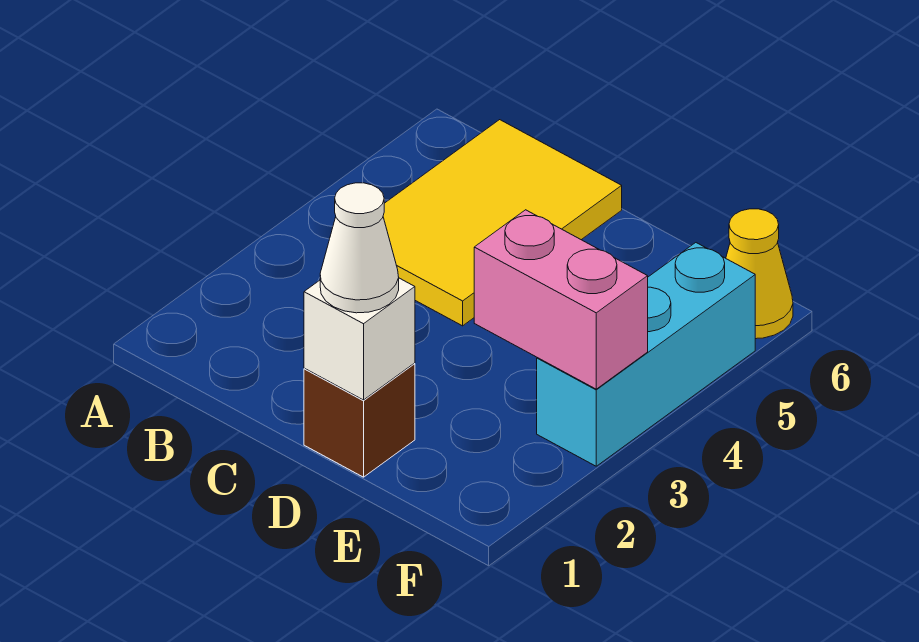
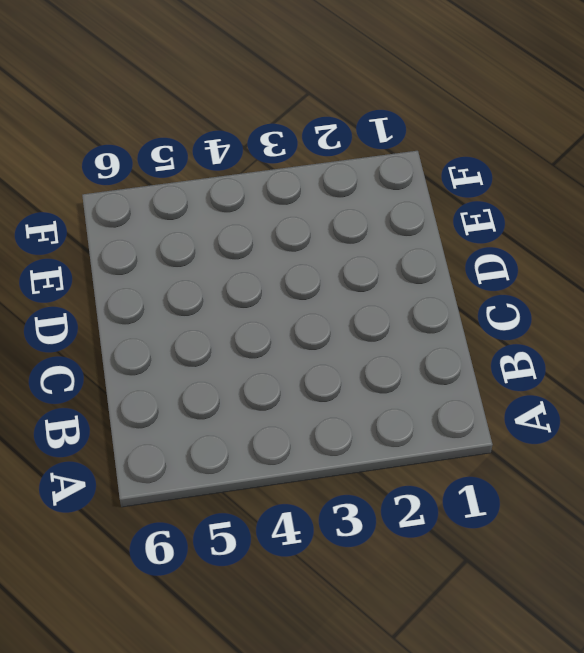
none -> yellow 2x3 tile [383,120,622,326]
none -> brown 1x1 brick [304,364,415,477]

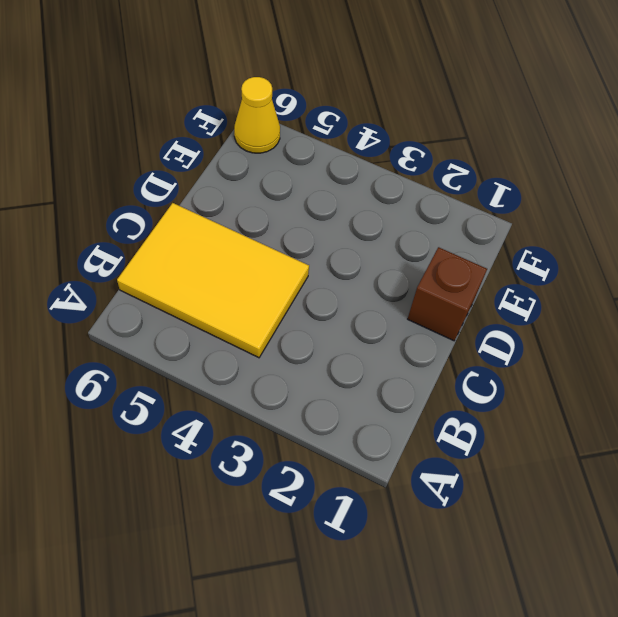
none -> cyan 1x3 brick [537,243,755,466]
none -> white 1x1 brick [304,278,415,400]

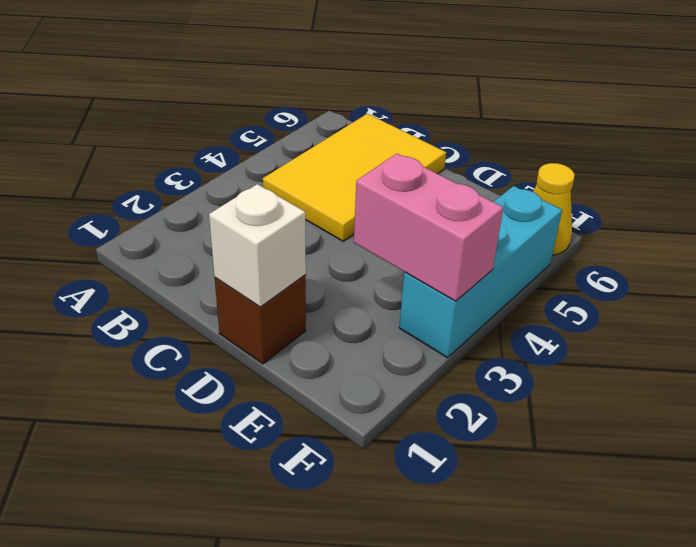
none -> white 1x1 cone [320,183,399,313]

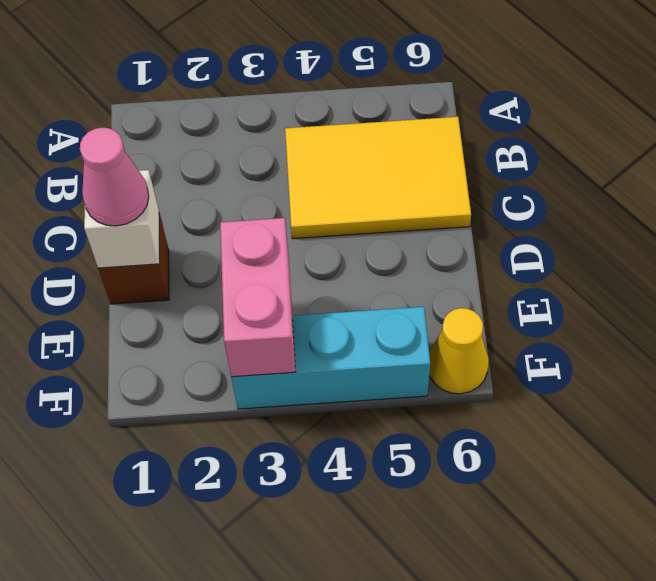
pink 1x1 cone [80,128,149,226] -> white 1x1 cone [320,183,399,313]

